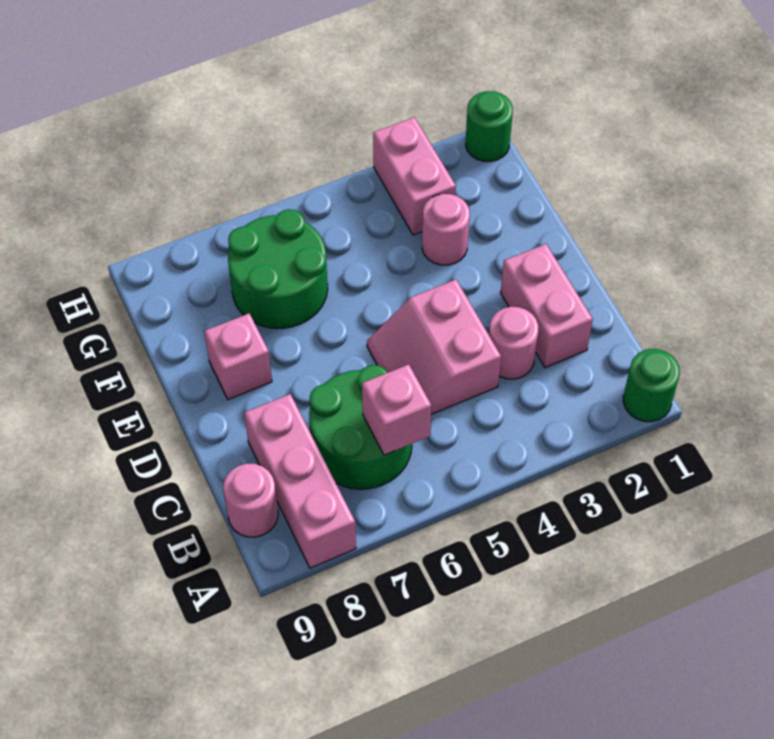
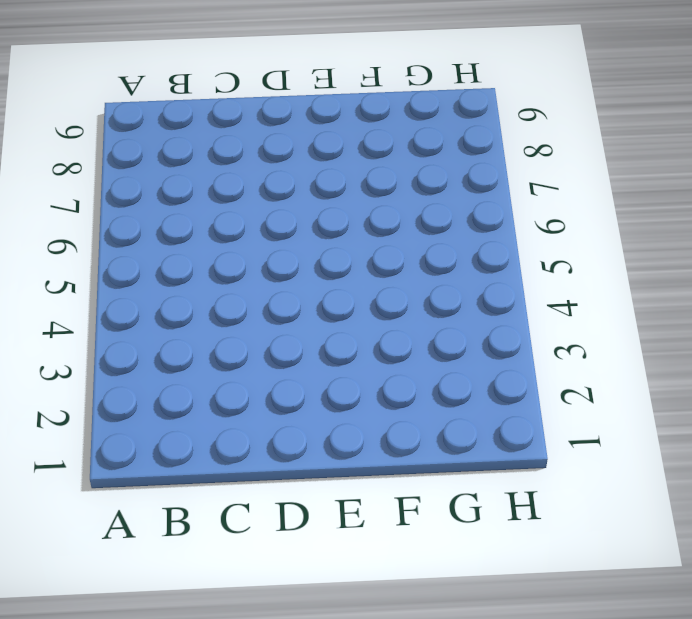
none -> green 1x1 round brick [623,349,680,422]
none -> pink 1x3 brick [244,394,356,568]
none -> green 2x2 round brick [309,365,412,489]

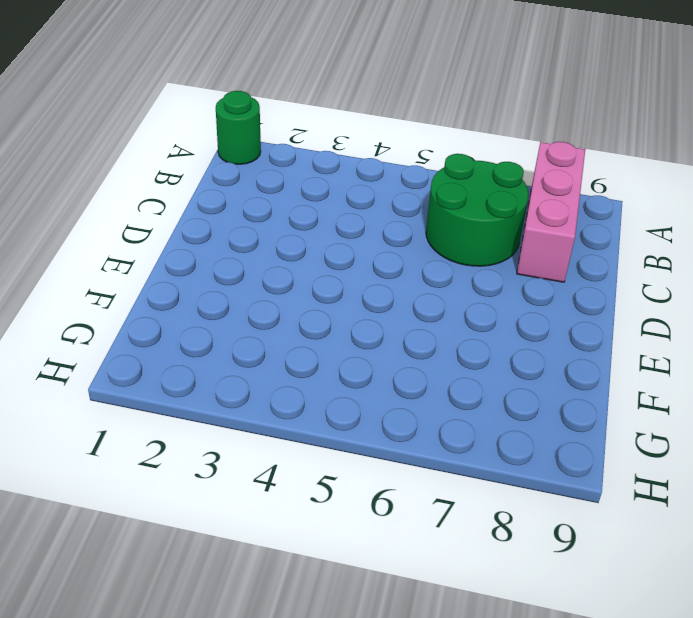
none -> pink 1x1 round brick [223,464,278,537]
none -> pink 1x2 brick [501,244,593,367]
none -> pink 1x1 round brick [489,307,538,379]

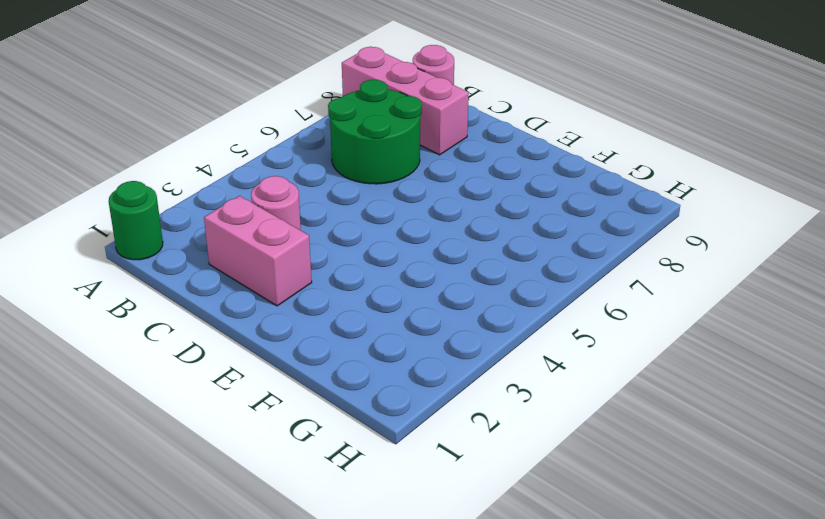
none -> pink 2x2 slope [367,280,501,414]
none -> pink 1x1 brick [204,314,272,399]
none -> pink 1x1 round brick [422,194,470,265]

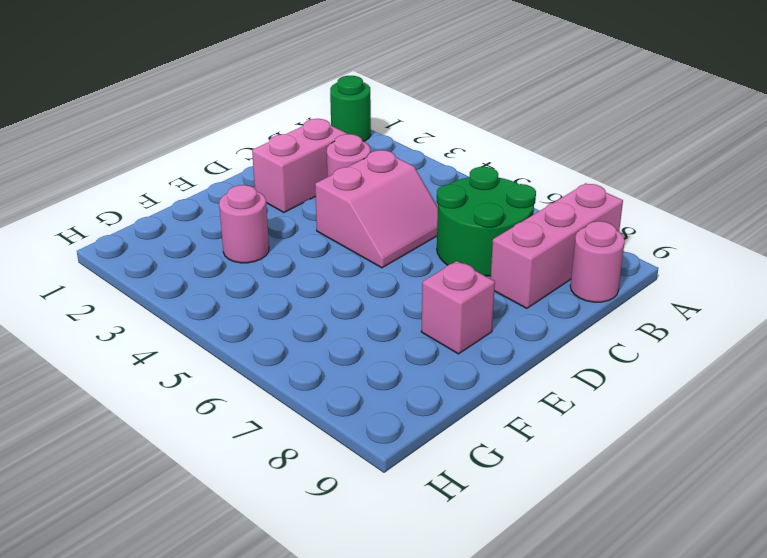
none -> green 2x2 round brick [228,209,328,328]
none -> pink 1x2 brick [373,117,456,235]
none -> green 1x1 round brick [466,91,513,162]

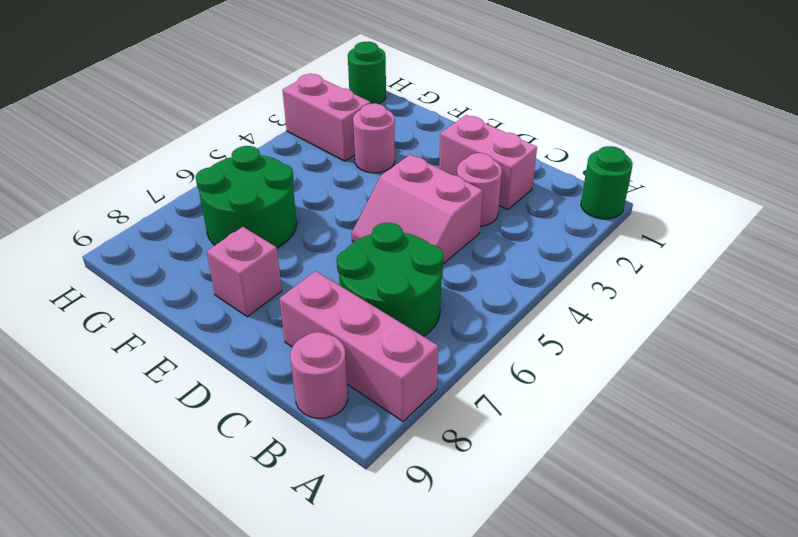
none -> pink 1x1 brick [362,364,431,455]

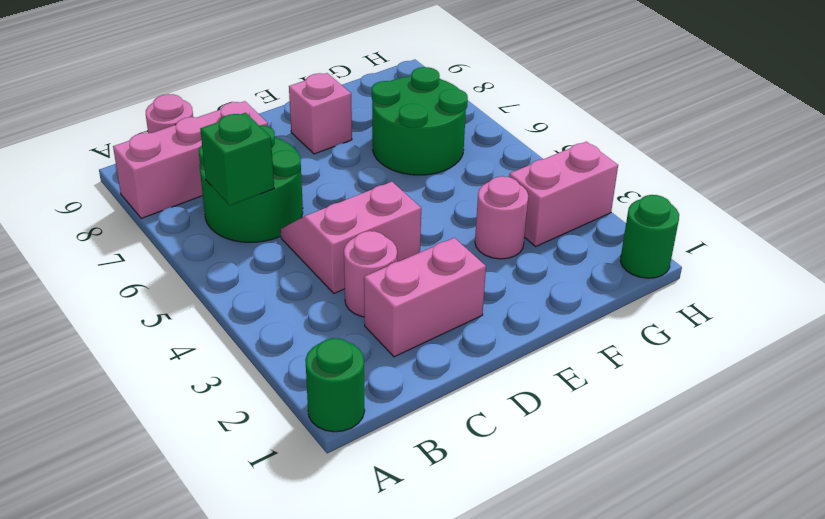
green 1x1 brick [200,113,274,205] -> pink 1x1 brick [362,364,431,455]

